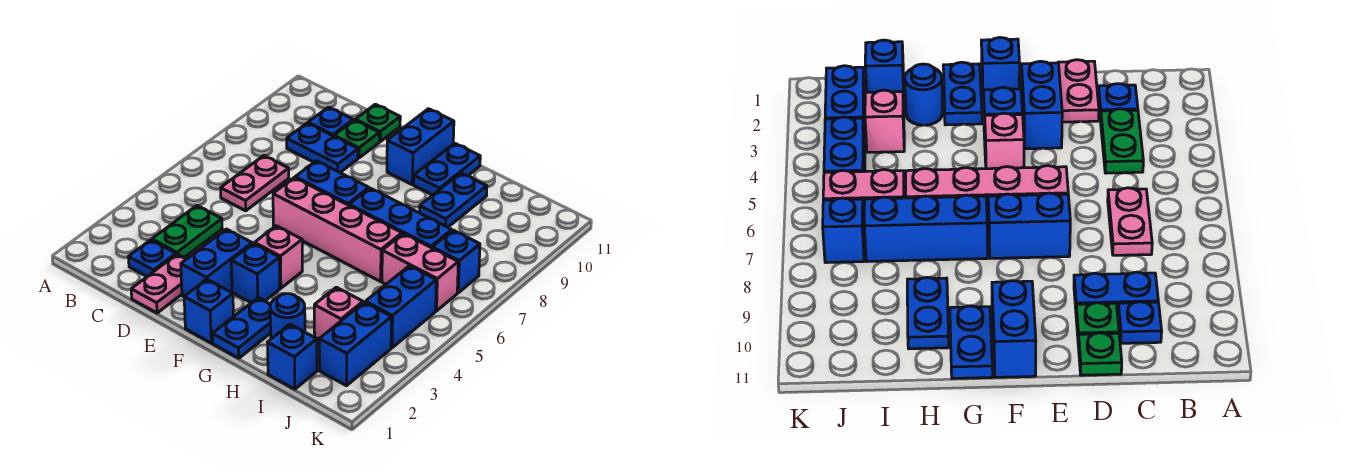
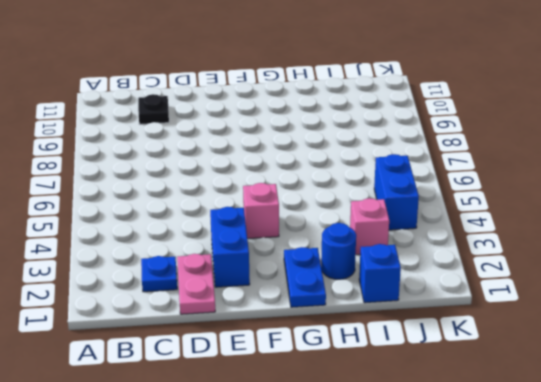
black 1x1 plate [138,94,169,124] -> blue 1x1 plate [308,107,353,136]
none -> green 1x2 plate [152,206,222,258]
none -> pink 1x2 plate [221,156,289,211]
none -> blue 1x2 plate [287,123,358,172]

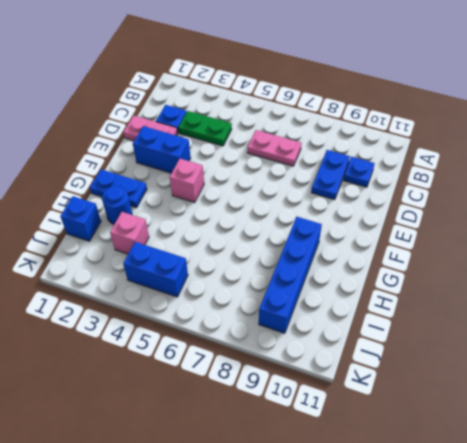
blue 1x4 brick [259,217,322,333] -> blue 1x2 plate [420,173,487,227]
none -> green 1x1 plate [334,120,379,158]
none -> green 1x1 plate [355,104,400,142]
none -> pink 1x4 brick [273,178,402,282]

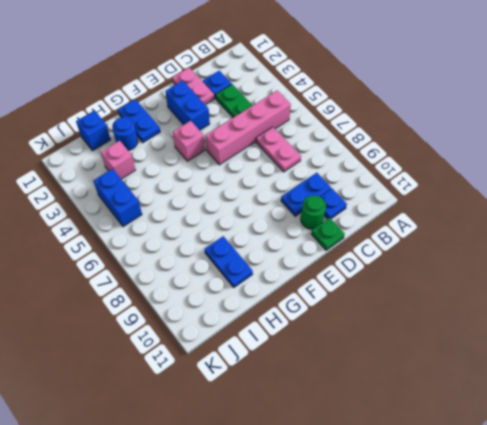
pink 1x4 brick [205,90,291,165] -> pink 1x4 brick moved to [273,178,402,282]
green 1x1 round brick [301,195,326,229] -> green 1x1 plate [334,120,379,158]
none -> blue 1x2 brick [295,161,369,205]
none -> blue 1x1 brick [184,279,233,343]
none -> blue 1x1 brick [231,243,280,303]

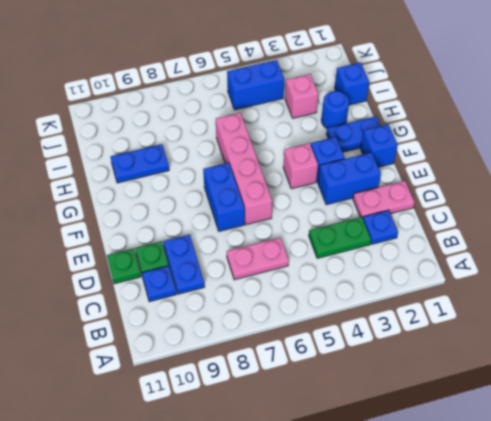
none -> blue 1x2 brick [387,109,454,185]
none -> blue 1x3 brick [349,188,452,248]
none -> blue 1x2 plate [414,143,480,195]

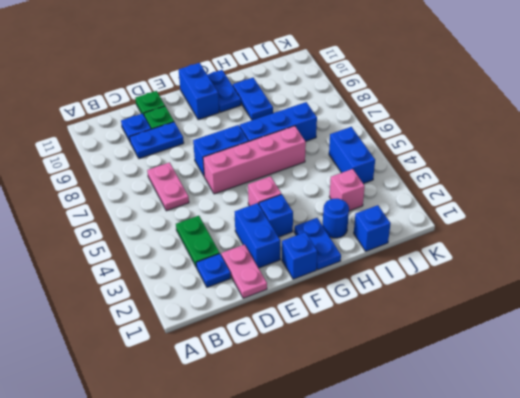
none -> pink 1x2 brick [382,234,458,311]
none -> blue 1x2 brick [319,302,392,386]
none -> blue 1x1 brick [432,230,480,293]

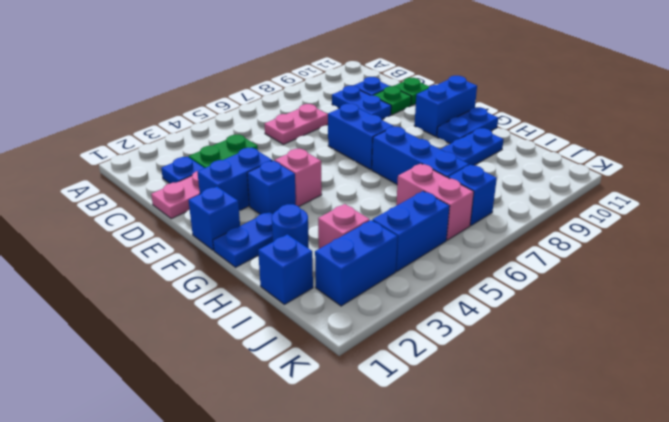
none -> pink 1x4 brick [273,178,402,282]

